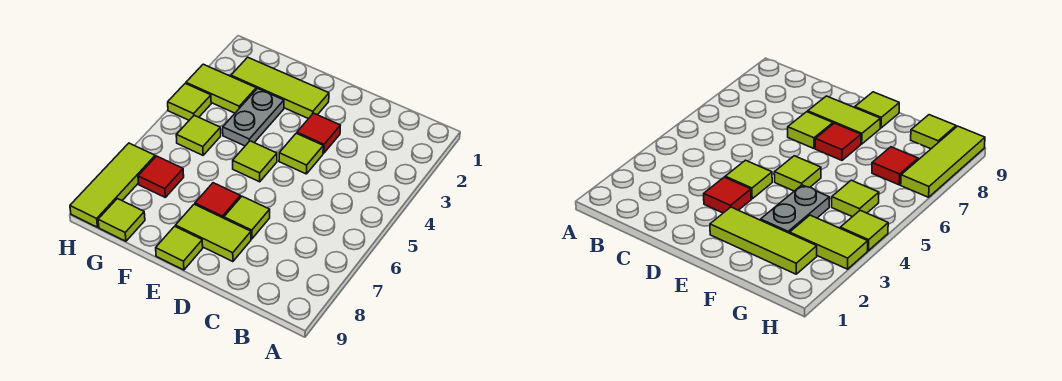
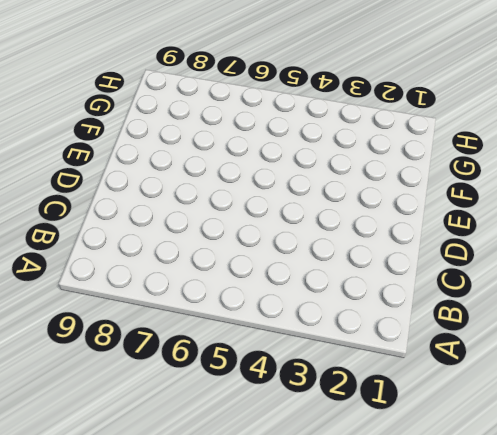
none -> red 1x1 tile [297,113,340,153]
none -> lime 1x1 tile [279,133,323,174]
none -> lime 1x1 tile [224,196,270,239]

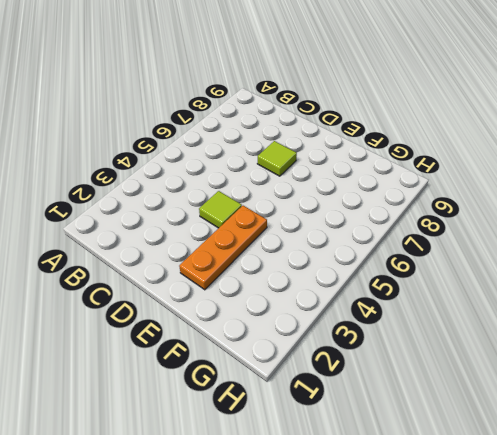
orange 1x3 plate [179,206,267,290] -> lime 1x3 tile [231,57,329,119]
none -> red 1x1 tile [297,113,340,153]
none -> lime 1x2 tile [175,204,251,262]
none -> lime 1x1 tile [233,141,277,182]

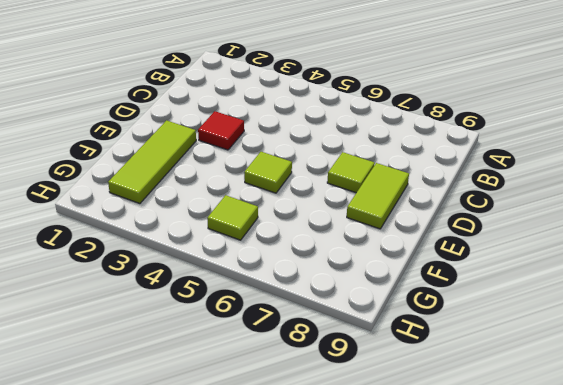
none -> lime 1x1 tile [279,133,323,174]
none -> red 1x1 tile [195,183,240,218]
none -> lime 1x1 tile [156,226,203,270]

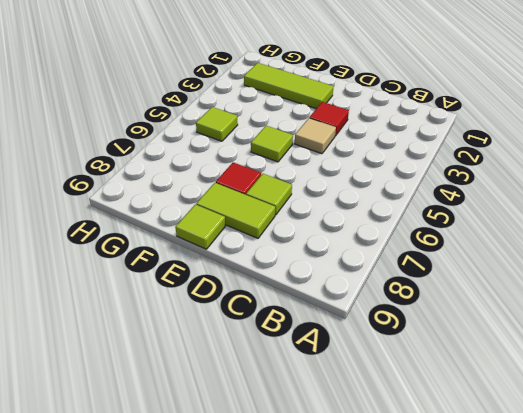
tan 1x1 tile [295,118,336,154] -> lime 1x1 tile [279,133,323,174]
none -> grey 1x2 plate [223,88,284,146]
none -> lime 1x2 tile [186,64,256,113]
none -> red 1x1 tile [138,156,184,197]

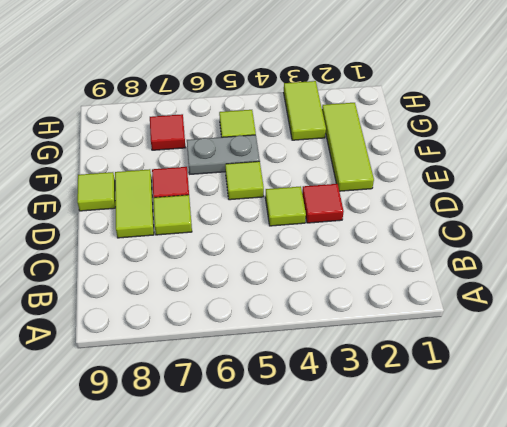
grey 1x2 plate [187,135,260,174] -> grey 1x2 plate moved to [223,88,284,146]
none -> lime 1x1 tile [98,199,145,241]
none -> lime 1x1 tile [168,83,211,120]
none -> lime 1x3 tile [70,143,155,227]

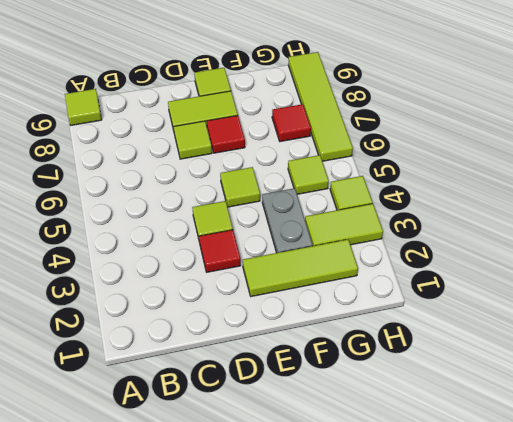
lime 1x1 tile [65,89,102,125] -> lime 1x1 tile moved to [98,199,145,241]
lime 1x4 tile [288,52,353,161] -> lime 1x3 tile [70,143,155,227]

